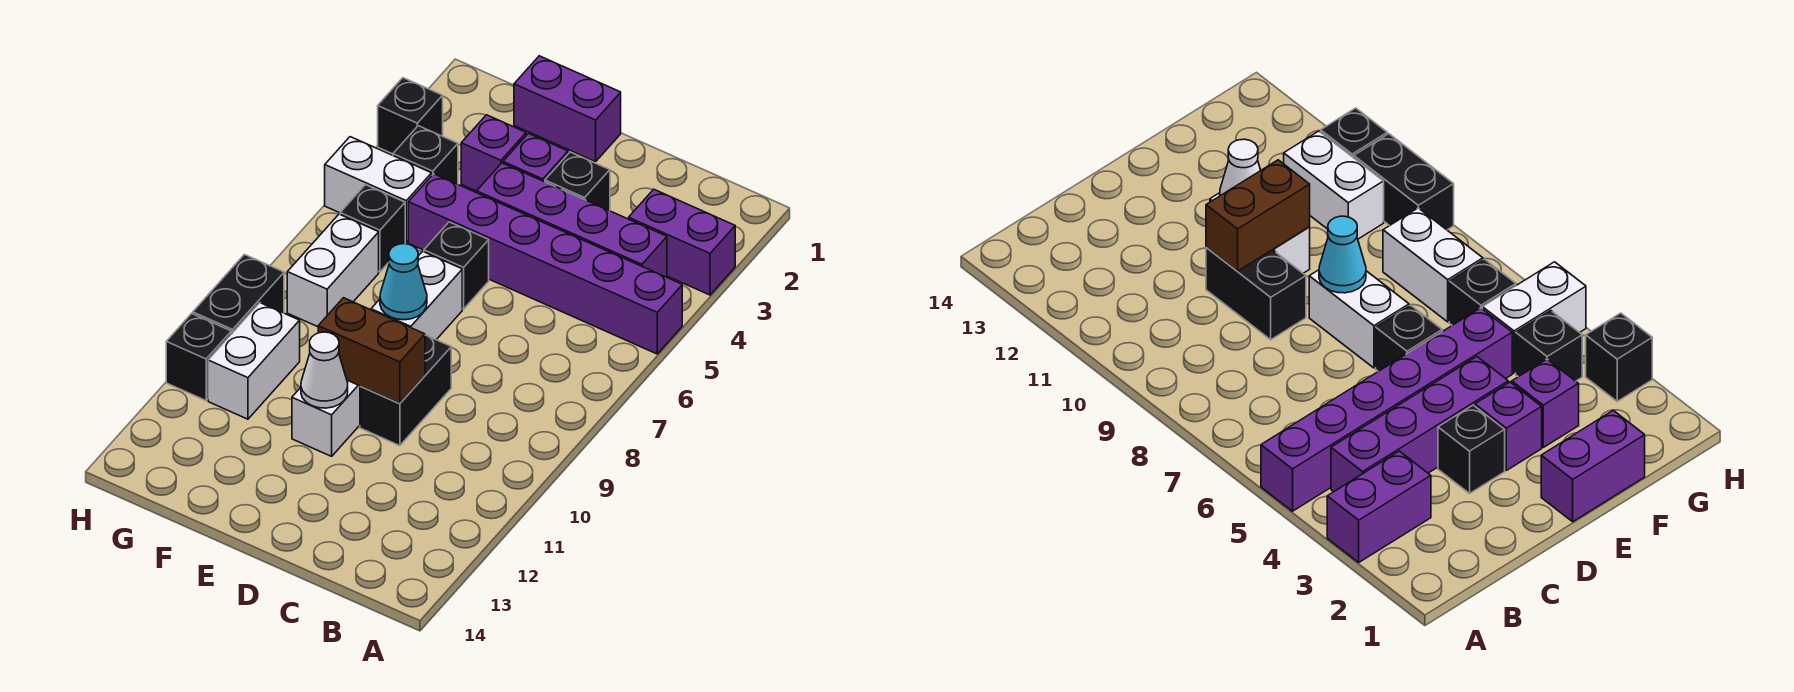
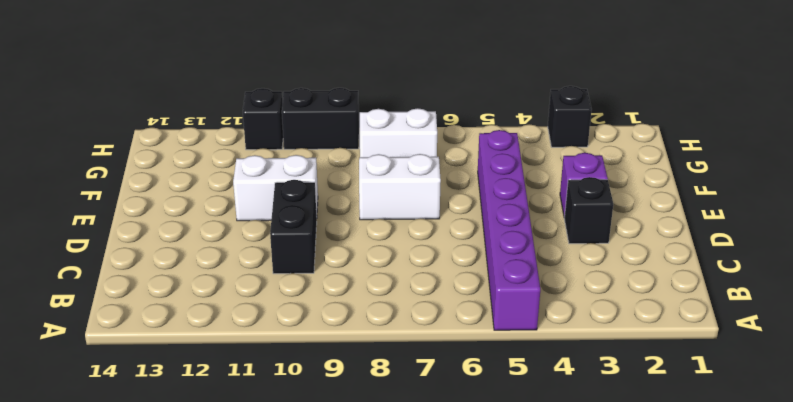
black 1x2 brick [270,180,317,274] -> black 1x2 brick turned to [360,335,451,446]
none -> purple 1x2 brick [629,189,735,295]
none -> purple 1x4 brick [477,163,667,277]
none -> purple 1x2 brick [514,56,621,162]

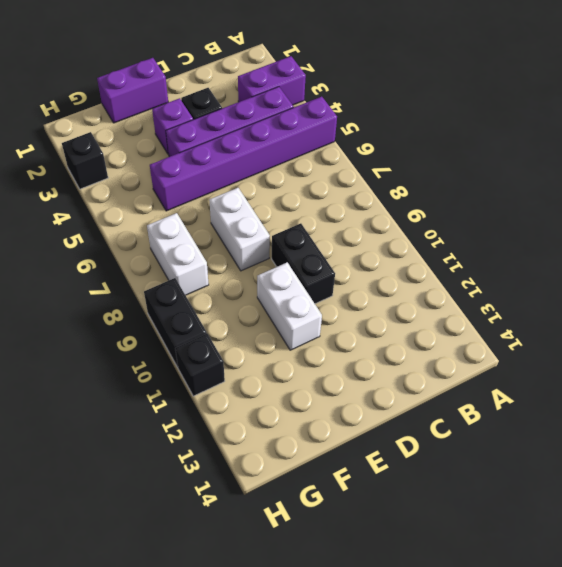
none -> black 1x1 brick [424,222,489,309]
none -> purple 1x1 brick [461,115,526,191]
none -> black 1x1 brick [393,126,458,184]

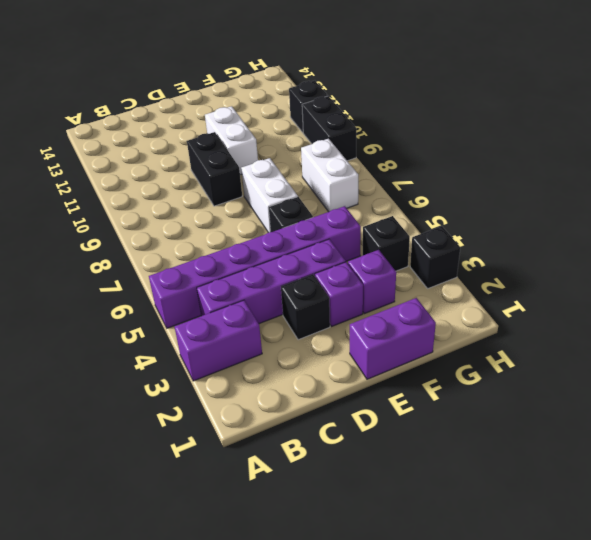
none -> white 1x2 brick [325,137,432,242]
none -> black 1x1 brick [340,185,405,272]
none -> white 1x2 brick [208,303,300,419]

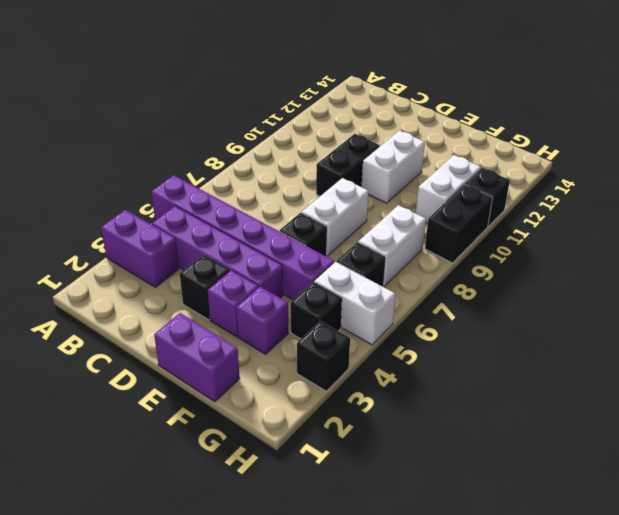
none -> brown 1x2 brick [318,298,425,404]
none -> cyan 1x1 cone [380,244,427,320]
none -> white 1x1 cone [301,332,348,408]

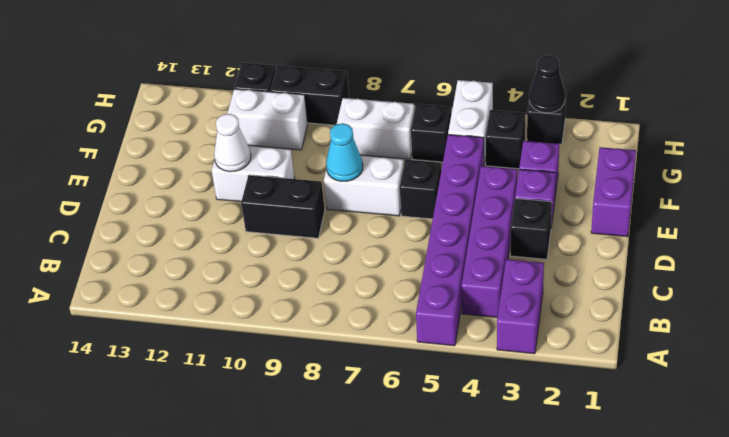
black 1x1 cone [529,55,565,113] -> none
none -> brown 1x2 brick [318,298,425,404]

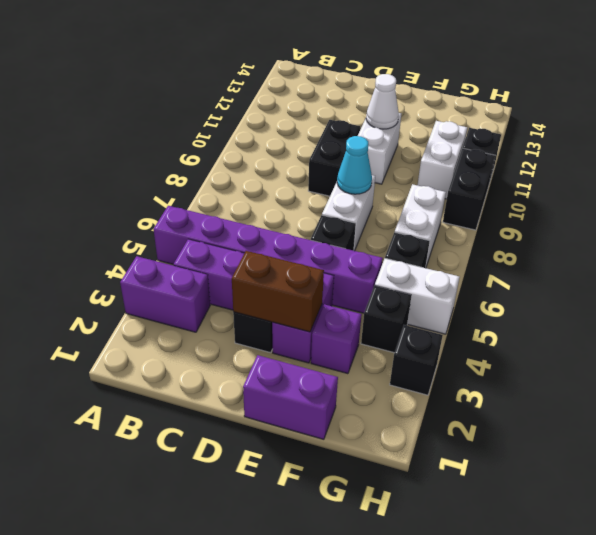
brown 1x2 brick [232,251,324,332] -> brown 1x2 brick moved to [318,298,425,404]

